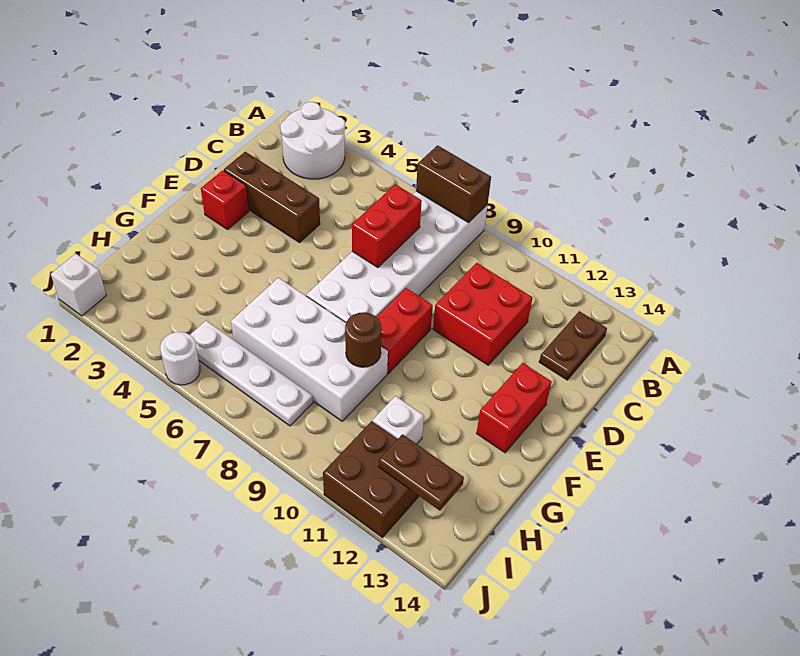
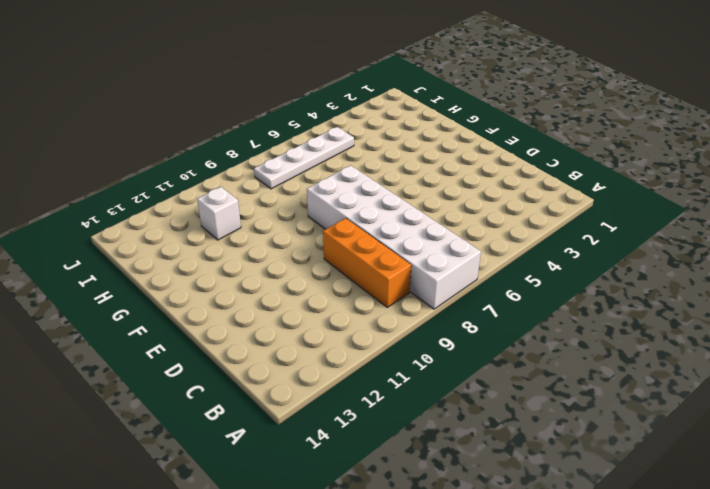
orange 1x3 brick [323,218,411,307] -> none
none -> white 2x2 round brick [280,102,345,179]
none -> brown 1x2 plate [539,311,607,380]
none -> red 2x2 brick [433,263,533,365]

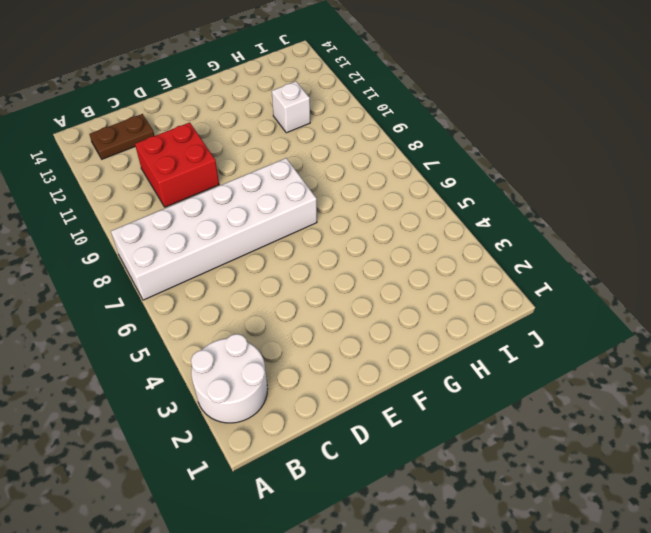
none -> brown 1x3 brick [224,152,320,243]
none -> red 1x1 brick [201,170,249,230]
none -> red 1x2 brick [377,288,433,374]

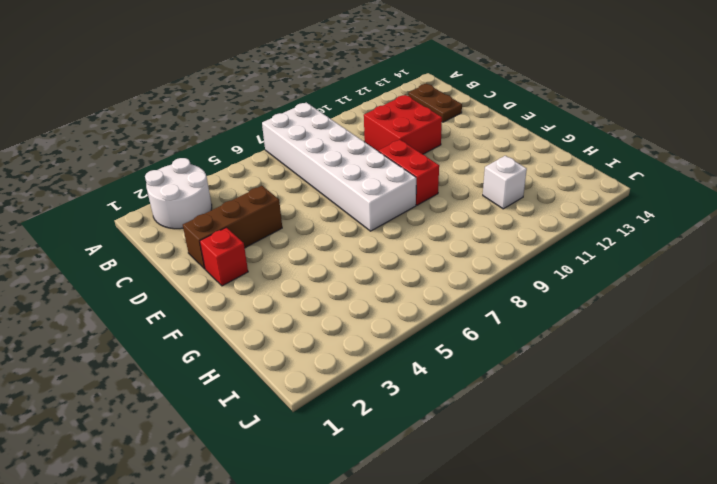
none -> red 1x2 brick [477,363,552,453]
none -> white 2x4 brick [231,278,388,421]
none -> white 1x4 plate [190,321,313,426]

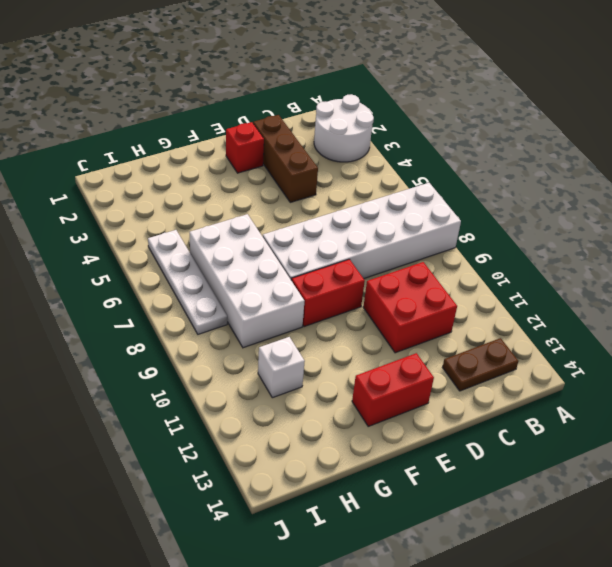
none -> brown 2x2 brick [323,421,419,537]
none -> white 1x1 brick [51,254,106,316]
none -> white 1x1 round brick [160,332,200,385]

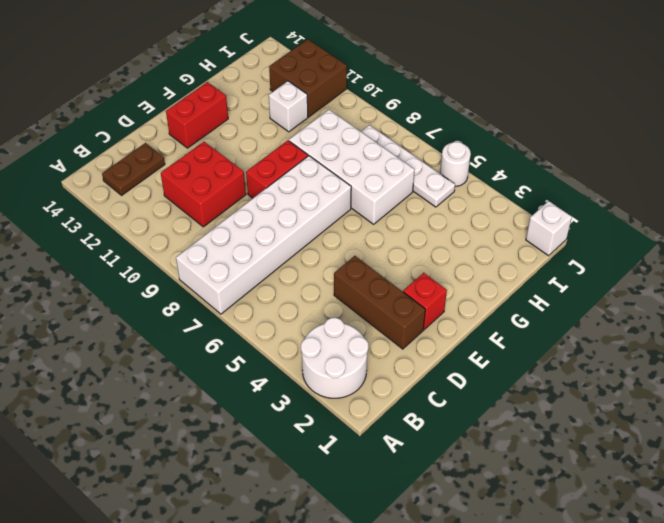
none -> brown 1x2 brick [416,145,491,223]
none -> red 1x2 brick [352,184,422,268]
none -> brown 1x1 round brick [345,312,382,367]

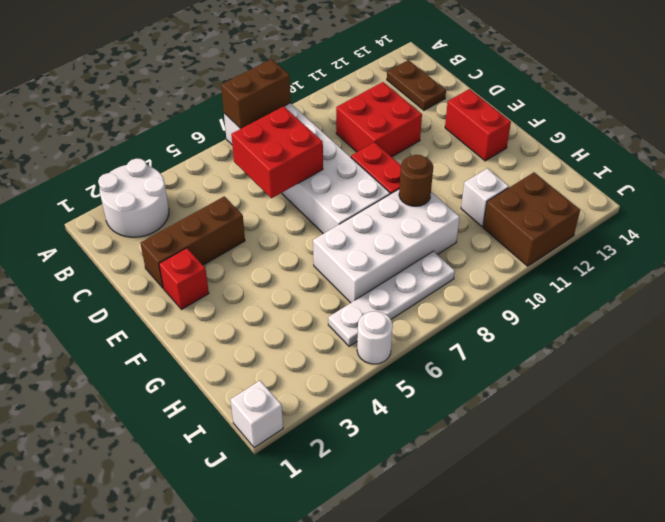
red 2x2 brick [231,106,323,198] -> red 1x2 brick [352,184,422,268]
none -> brown 1x2 plate [379,434,464,511]

